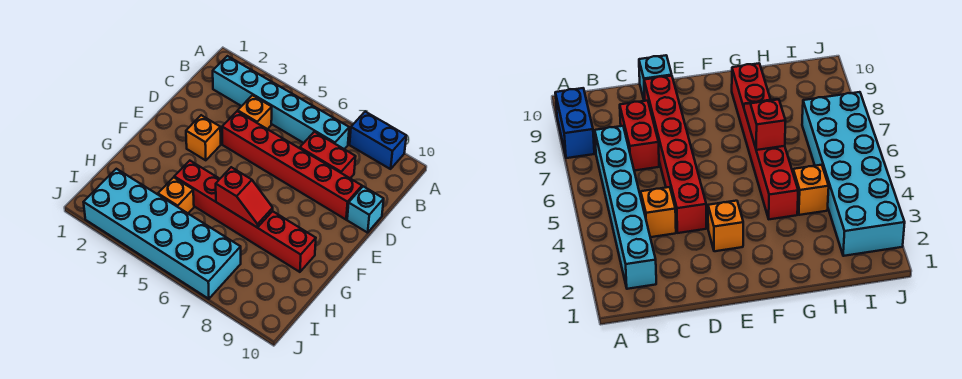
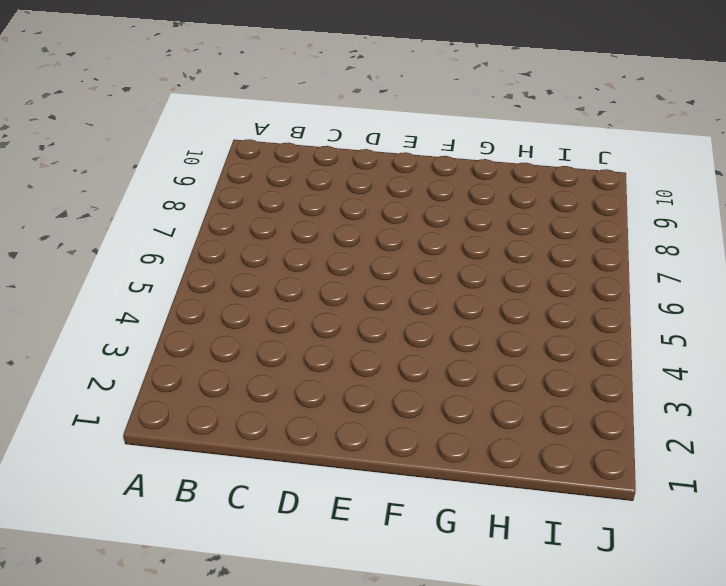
none -> blue 1x2 brick [350,112,406,169]
none -> cyan 1x6 brick [213,56,349,149]

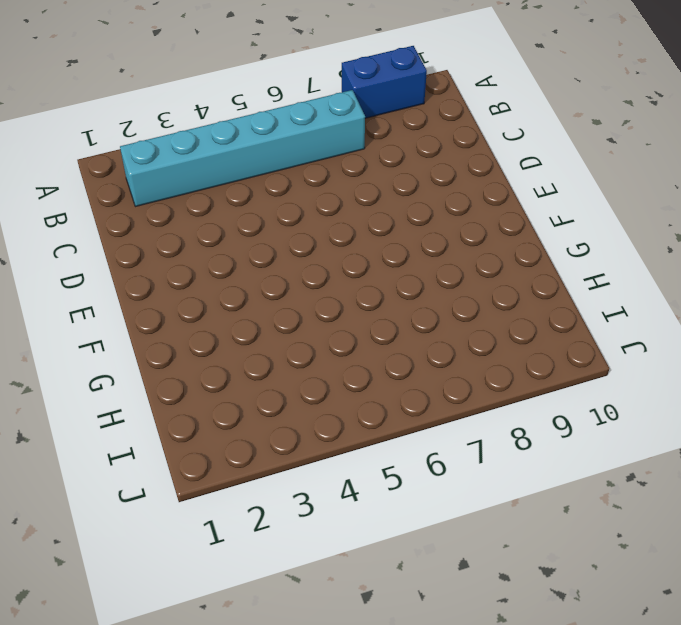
none -> orange 1x1 brick [238,95,272,129]
none -> red 1x2 brick [300,132,356,178]

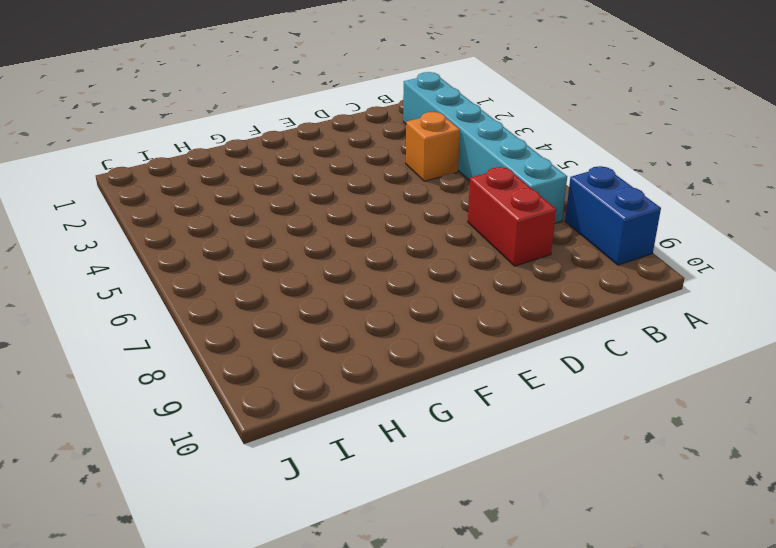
none -> red 1x6 brick [222,111,362,219]
none -> cyan 1x1 brick [347,186,384,233]

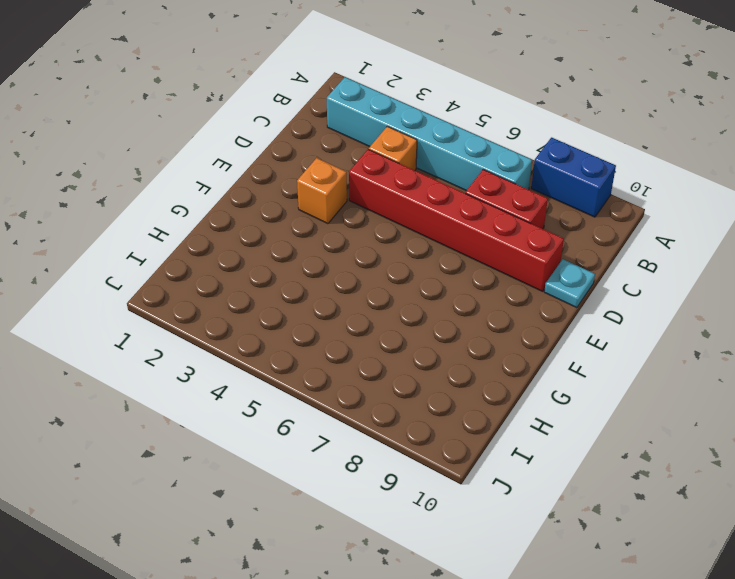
cyan 1x1 plate [544,259,595,308] -> cyan 1x1 brick [347,186,384,233]
none -> red 1x6 brick [174,161,316,272]
none -> orange 1x1 brick [158,177,194,213]

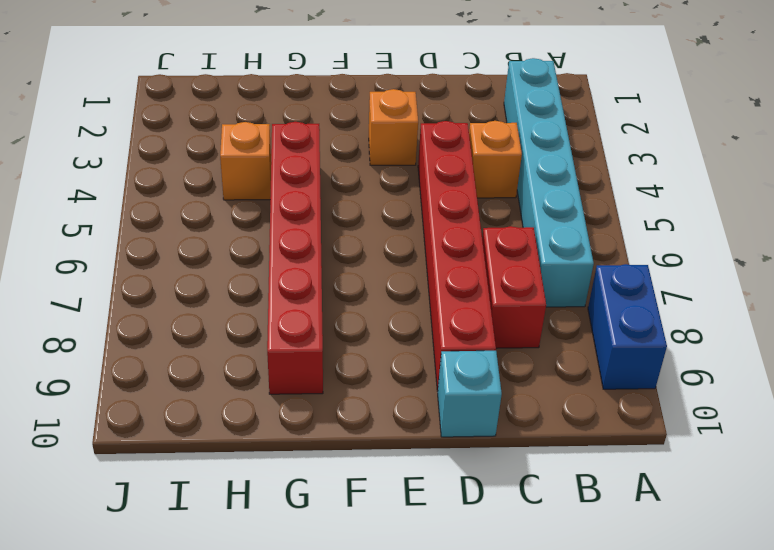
none -> cyan 2x6 brick [84,169,241,299]
none -> red 1x2 slope [216,167,273,227]

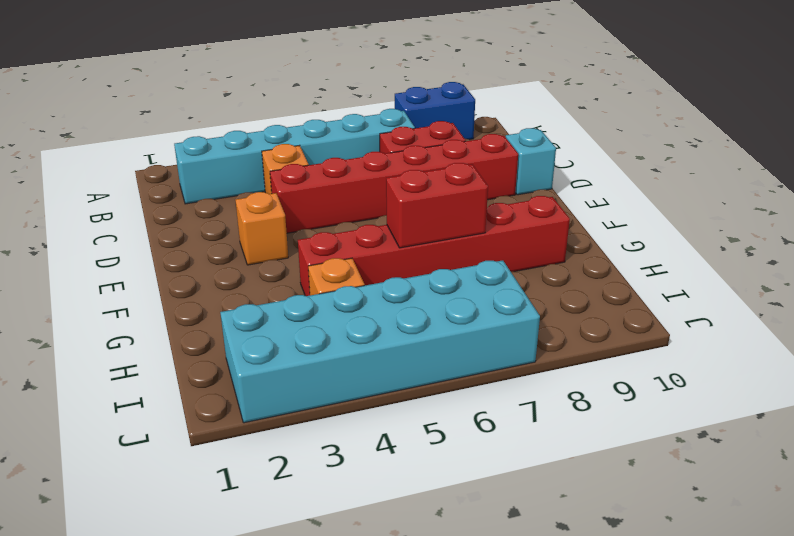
red 1x2 brick [386,163,488,248] -> red 1x2 slope [216,167,273,227]

